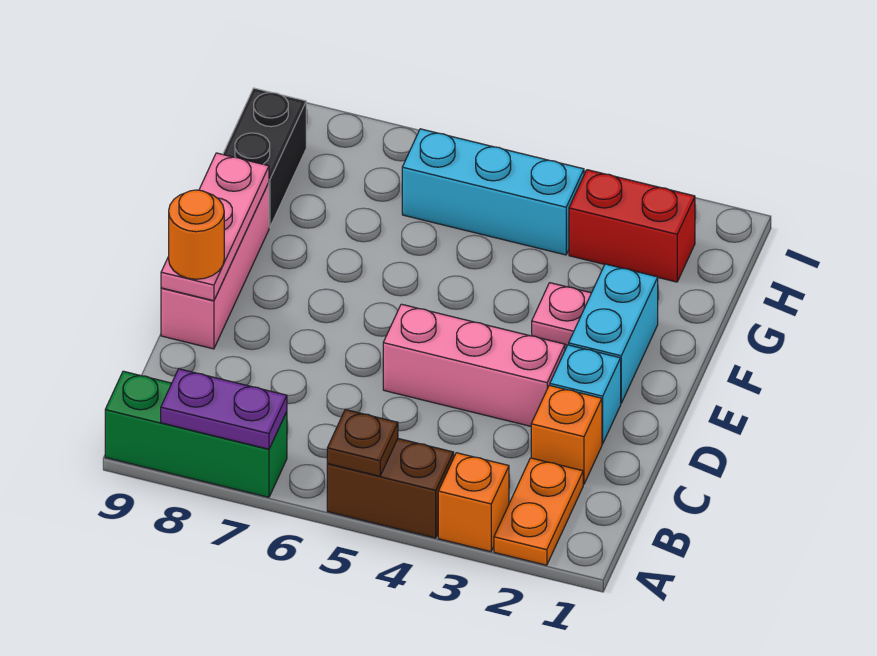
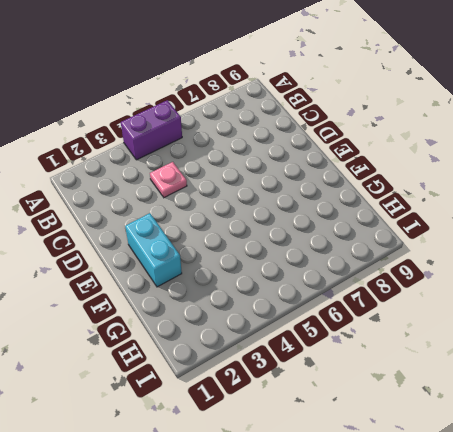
purple 1x2 brick [121,100,182,160] -> brown 1x2 brick [327,439,454,538]
pink 1x1 plate [150,162,187,198] -> pink 1x1 plate moved to [532,283,591,345]
none -> orange 1x2 plate [494,458,583,565]
none -> orange 1x1 brick [438,453,509,552]
none -> green 1x3 brick [105,371,287,497]

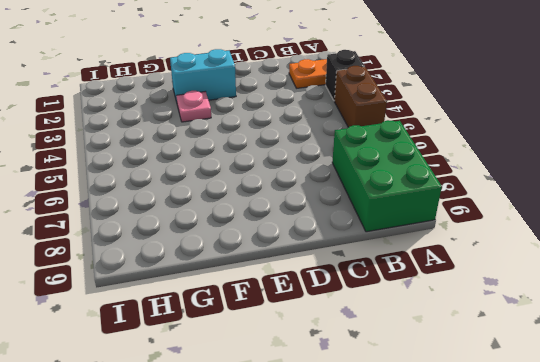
black 1x1 brick [326,50,365,100] -> orange 1x1 brick [438,453,509,552]
green 2x3 brick [332,120,442,232] -> green 1x3 brick [105,371,287,497]
none -> orange 1x1 brick [531,385,602,484]
none -> cyan 1x1 brick [550,345,621,444]
none -> pink 1x3 brick [383,304,565,426]

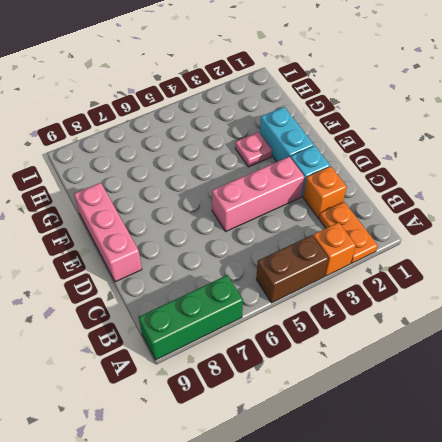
none -> black 1x2 brick [223,88,306,228]
none -> red 1x2 brick [569,170,695,282]
none -> cyan 1x3 brick [402,129,584,255]

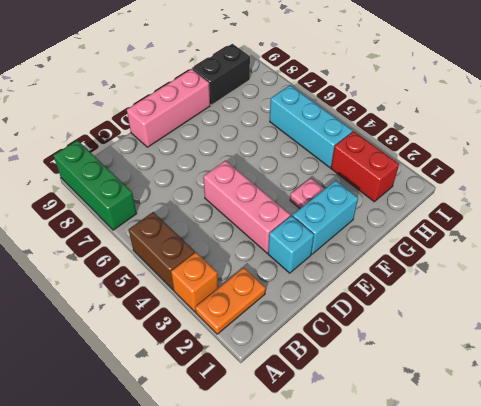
none -> orange 1x1 brick [531,385,602,484]
none -> brown 1x1 plate [327,410,398,476]
none -> purple 1x2 plate [161,369,287,449]

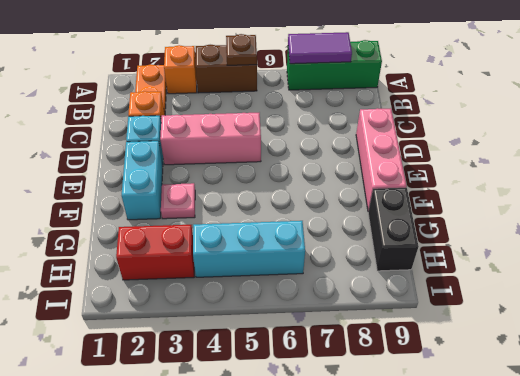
purple 1x2 tile [288,32,352,64] -> purple 1x2 plate [161,369,287,449]
none -> pink 1x3 plate [161,153,269,301]
none -> orange 1x1 round brick [169,190,224,279]

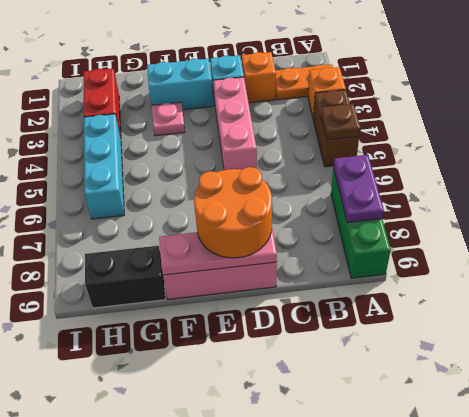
orange 2x2 round brick [194,167,272,258] -> orange 1x1 round brick [169,190,224,279]

